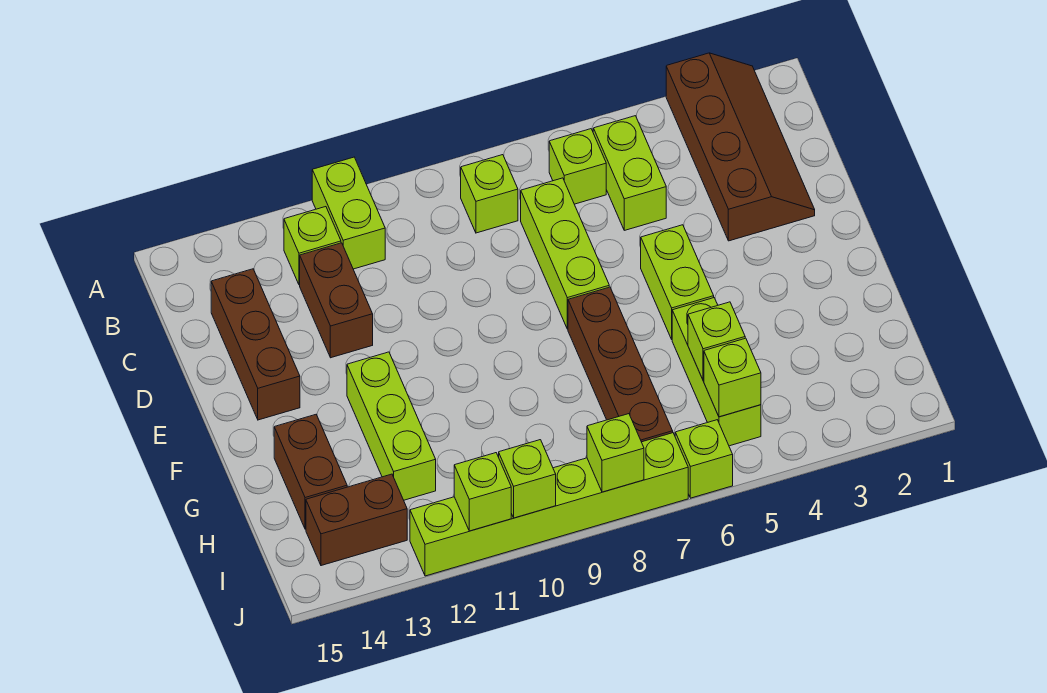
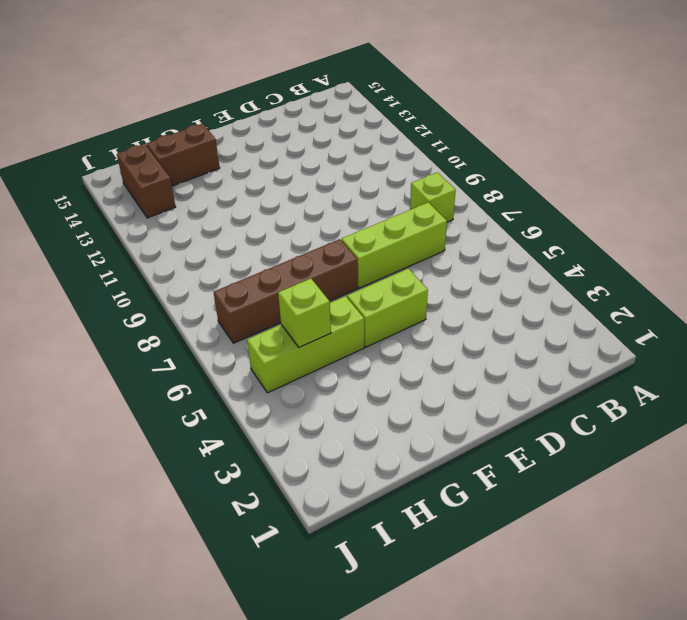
none -> brown 2x4 slope [666,53,815,241]
none -> lime 1x2 brick [312,157,385,269]
none -> lime 1x2 brick [593,116,666,230]

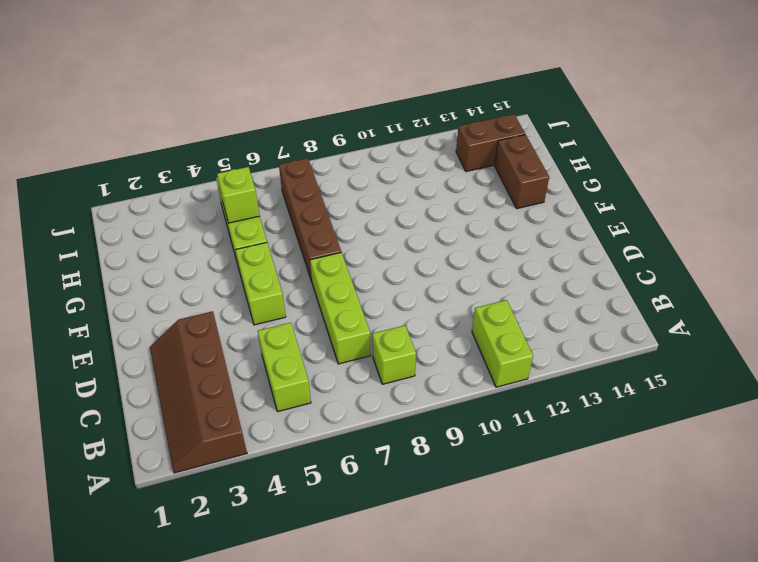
none -> lime 1x1 brick [549,129,606,204]
none -> lime 1x1 brick [284,207,341,285]
none -> brown 1x2 brick [300,243,373,358]

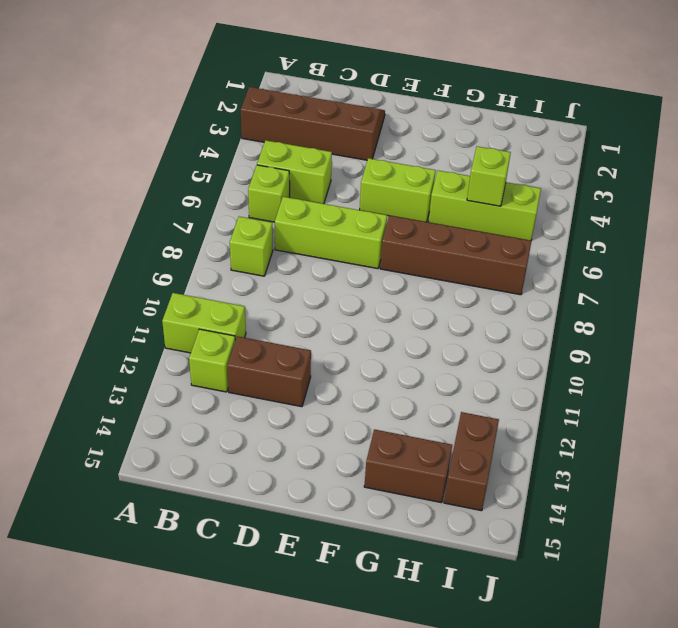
none -> brown 1x3 brick [211,269,300,420]
none -> lime 1x3 brick [347,352,436,500]
none -> lime 1x1 brick [675,420,733,498]

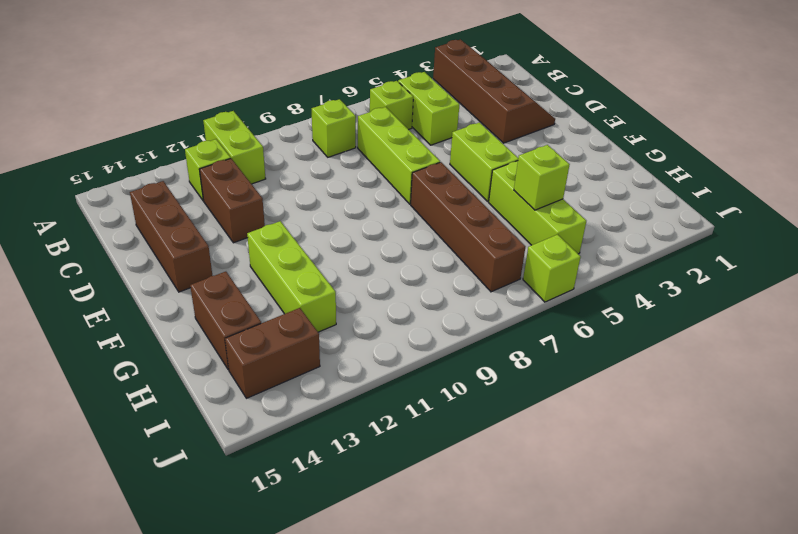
none -> lime 1x6 brick [410,433,688,576]
none -> lime 1x1 brick [704,338,761,417]
none -> lime 1x1 brick [587,414,644,492]

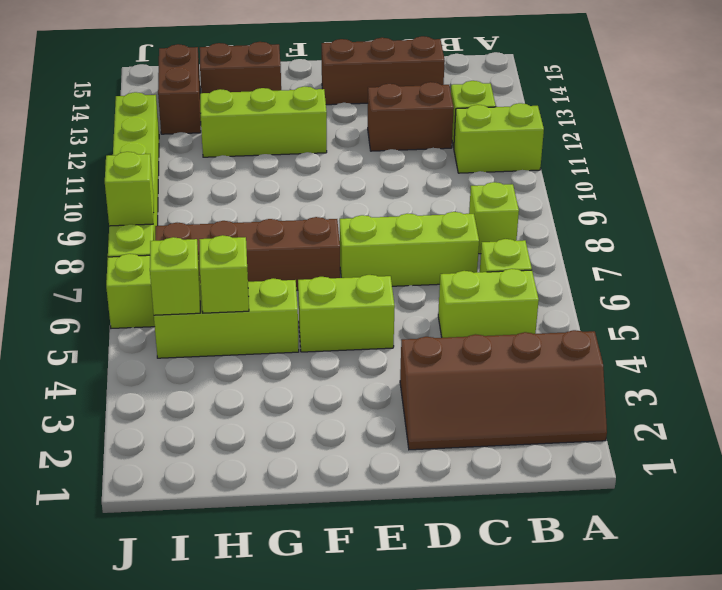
none -> lime 1x1 brick [499,440,556,518]
none -> lime 1x1 brick [454,453,511,531]

